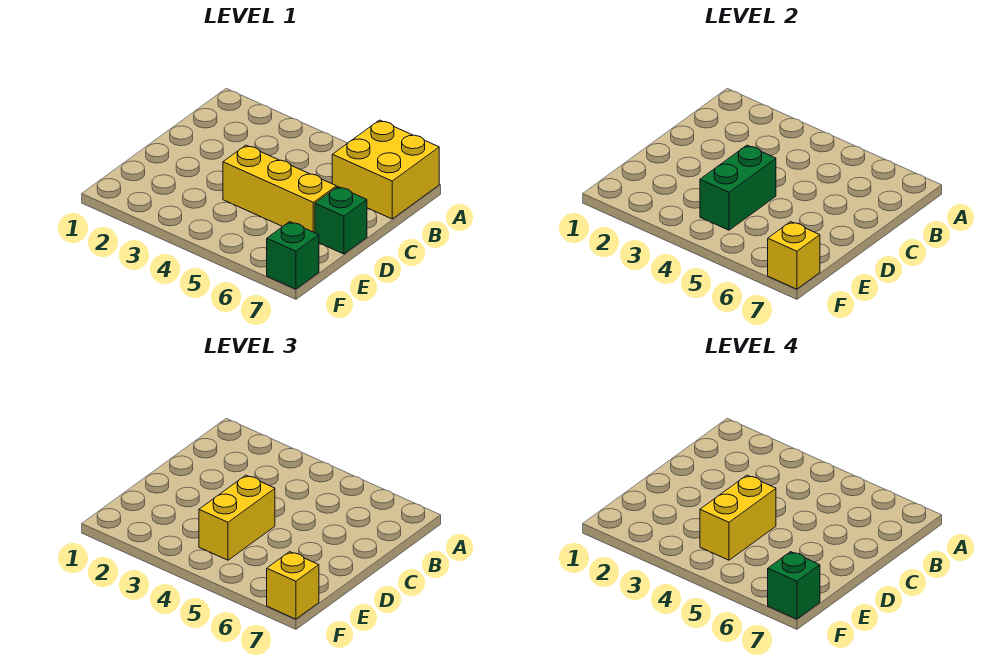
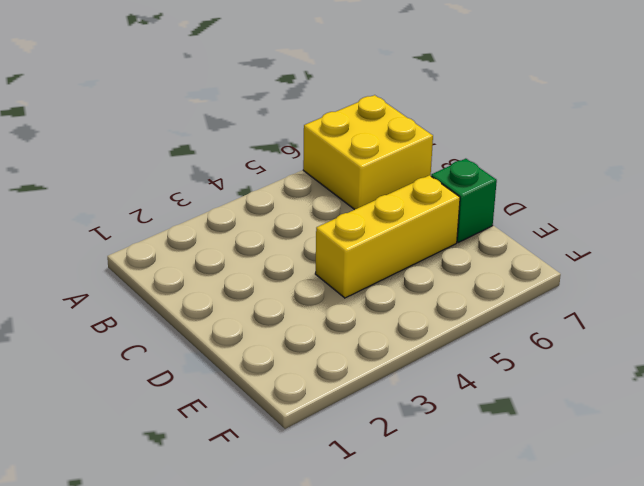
none -> green 1x1 brick [267,222,319,289]
none -> green 1x2 brick [700,145,776,230]

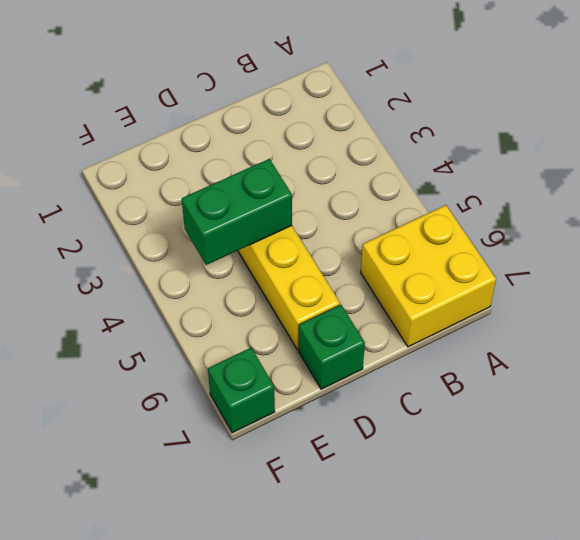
none -> yellow 1x1 brick [768,222,820,289]
none -> yellow 1x2 brick [199,475,275,560]

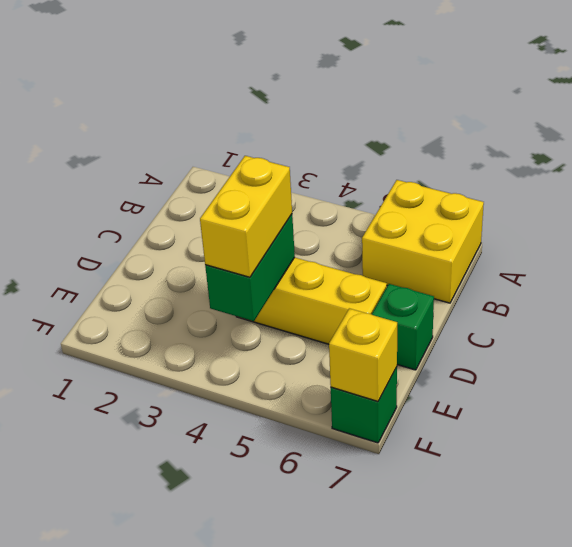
none -> yellow 1x1 brick [267,552,319,619]
none -> yellow 1x2 brick [700,475,776,560]

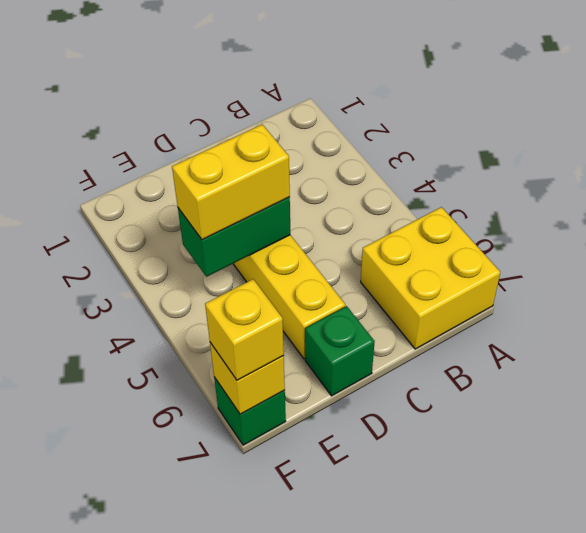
none -> yellow 1x2 brick [700,475,776,560]
none -> green 1x1 brick [768,552,820,619]

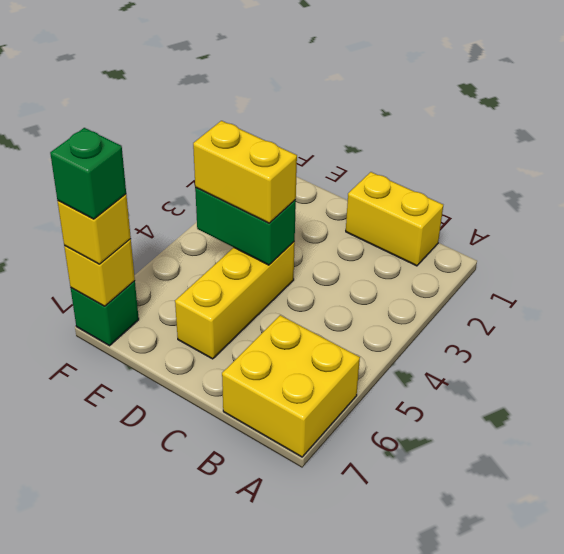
yellow 1x2 brick [346,172,443,266] -> yellow 1x2 brick moved to [700,475,776,560]
none -> green 1x1 brick [315,187,367,254]

